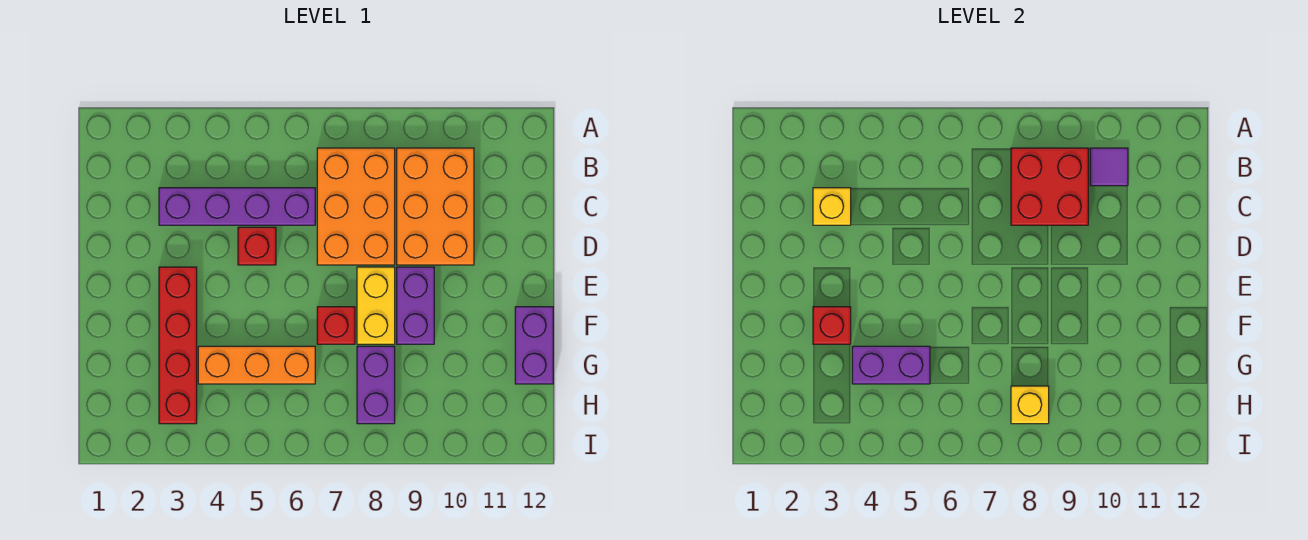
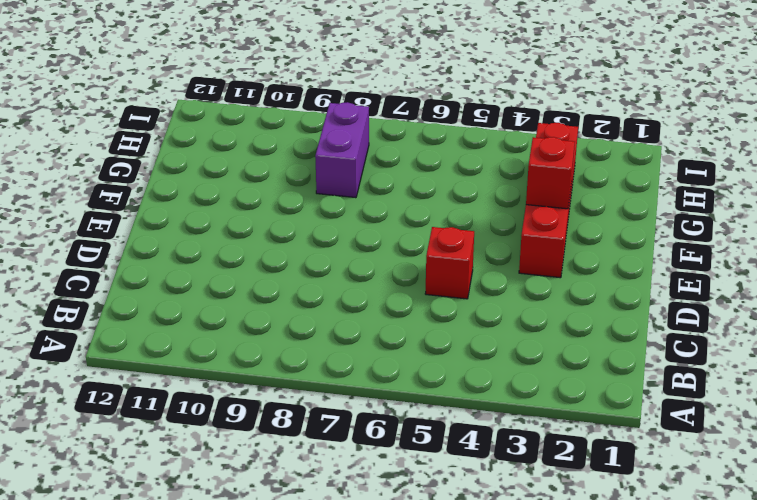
none -> orange 2x3 brick [317,148,395,265]
none -> orange 2x3 brick [397,148,474,265]
none -> purple 1x4 brick [159,188,315,225]

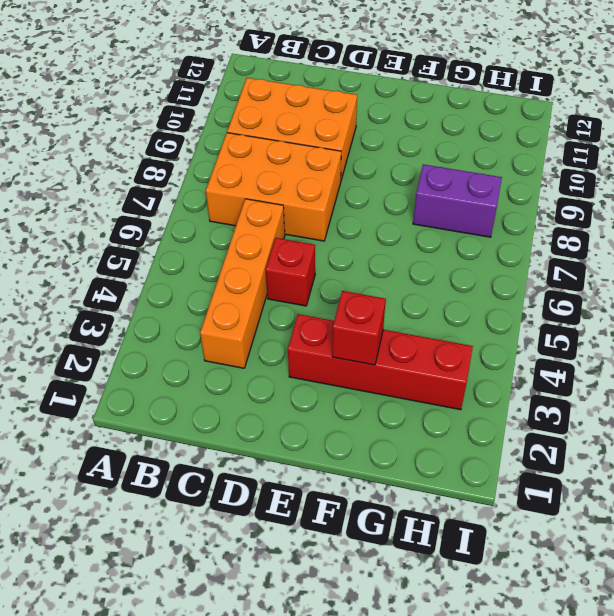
orange 1x4 brick [200,199,285,368] -> purple 1x4 brick [159,188,315,225]
none -> yellow 1x2 brick [357,267,395,344]
none -> purple 1x2 brick [397,267,434,344]
none -> red 1x1 brick [317,307,355,344]

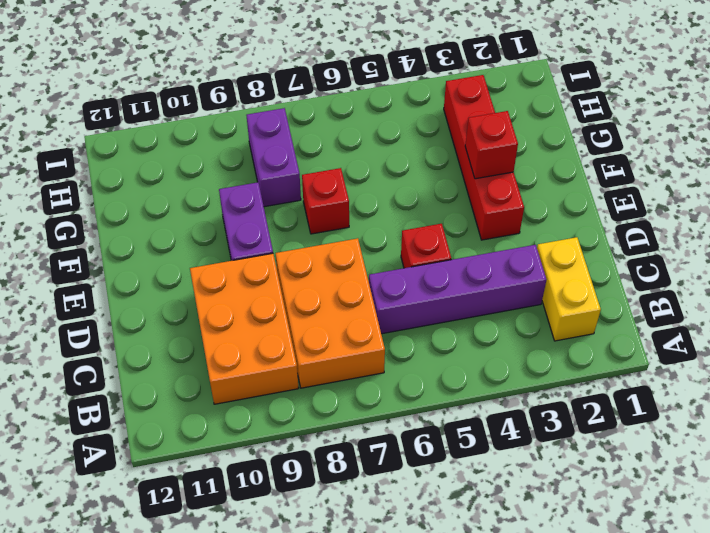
yellow 1x2 brick [537,237,601,341] -> yellow 1x2 brick moved to [357,267,395,344]
none -> purple 1x2 brick [515,307,553,384]
none -> orange 1x3 brick [198,346,315,384]
none -> red 2x2 brick [1011,148,1088,225]

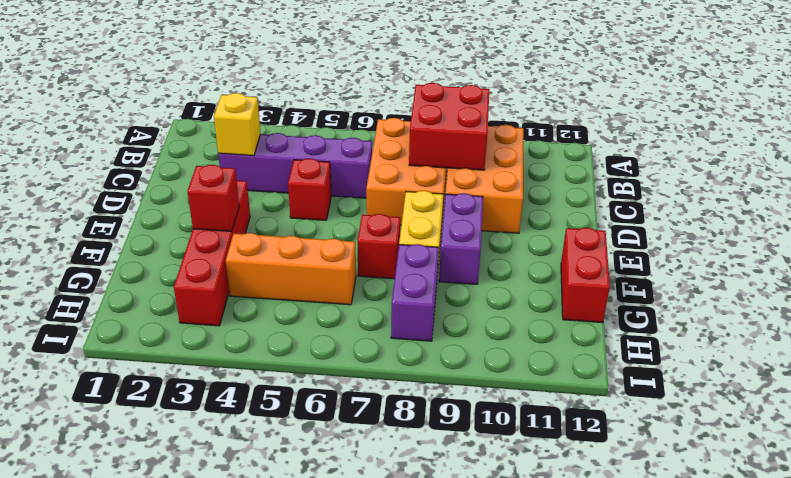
red 1x2 brick [561,228,610,323] -> purple 1x2 brick [515,307,553,384]
none -> purple 1x1 tile [1090,148,1128,186]
none -> purple 1x2 brick [852,346,930,384]
none -> yellow 1x1 brick [1011,386,1049,424]

